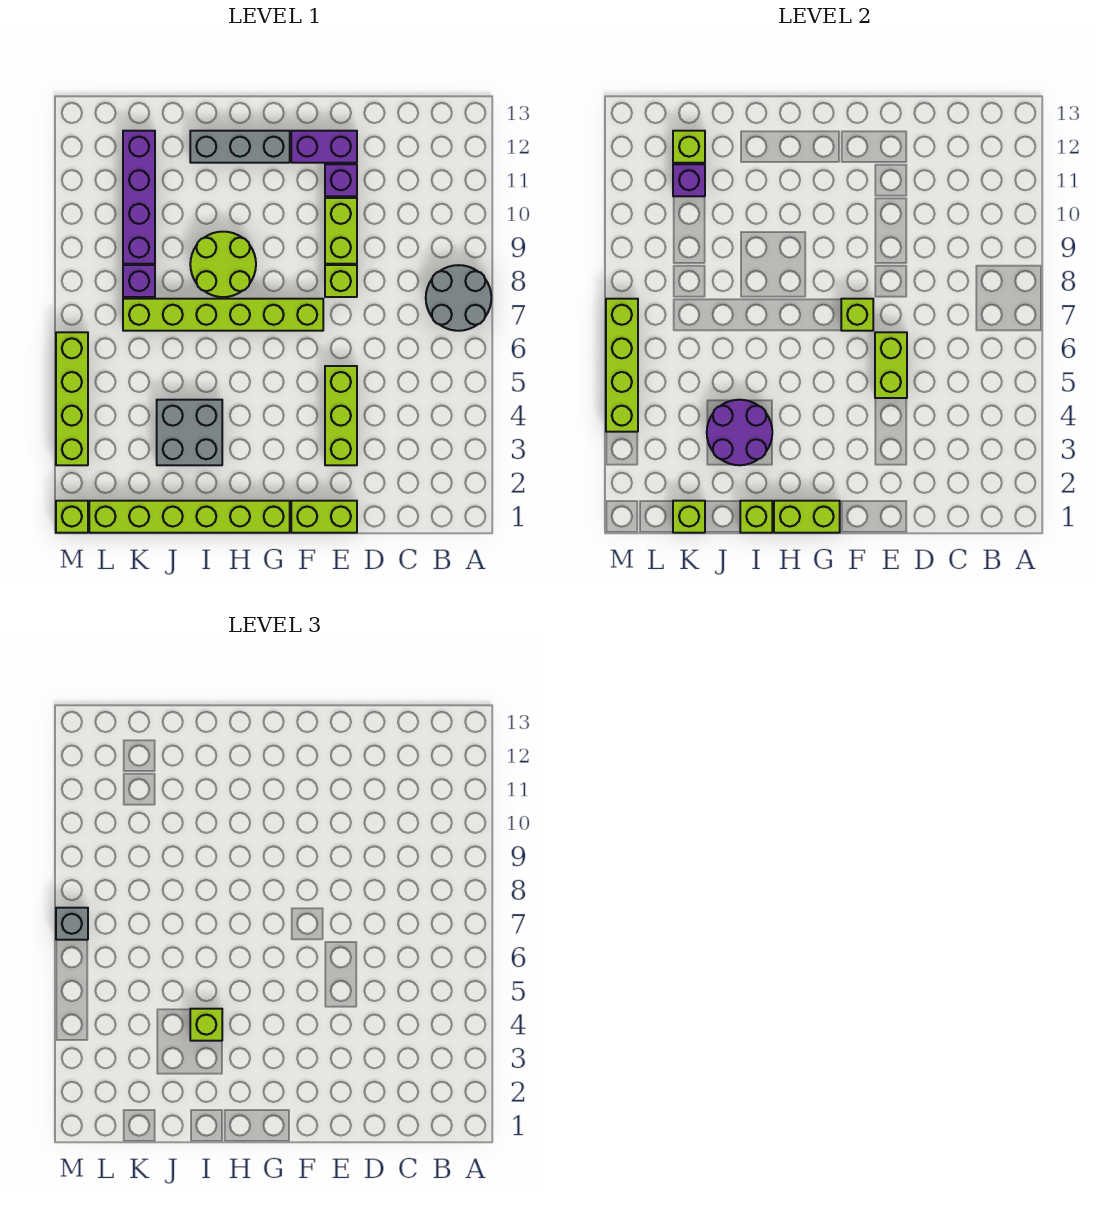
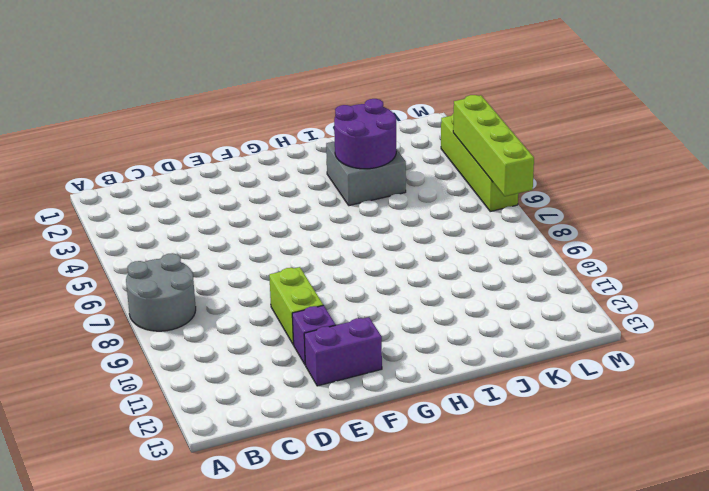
none -> lime 1x2 brick [291,501,357,533]
none -> lime 1x3 brick [325,366,357,465]
none -> lime 1x1 brick [325,265,357,297]

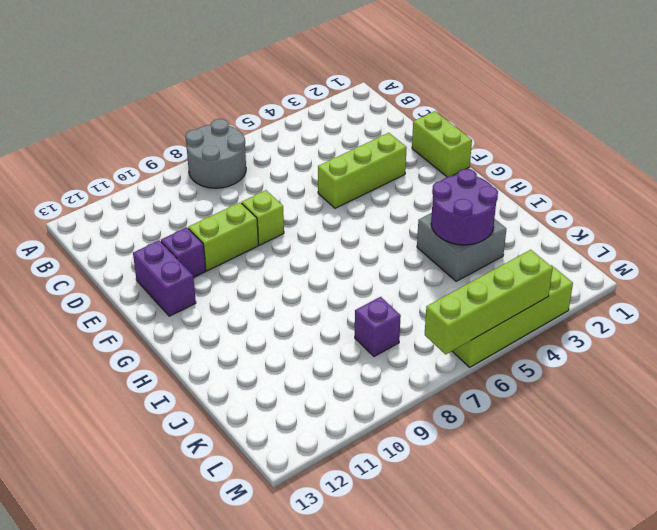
none -> lime 1x6 brick [123,299,323,331]
none -> lime 1x6 brick [89,501,290,533]
none -> grey 1x3 brick [190,131,290,163]

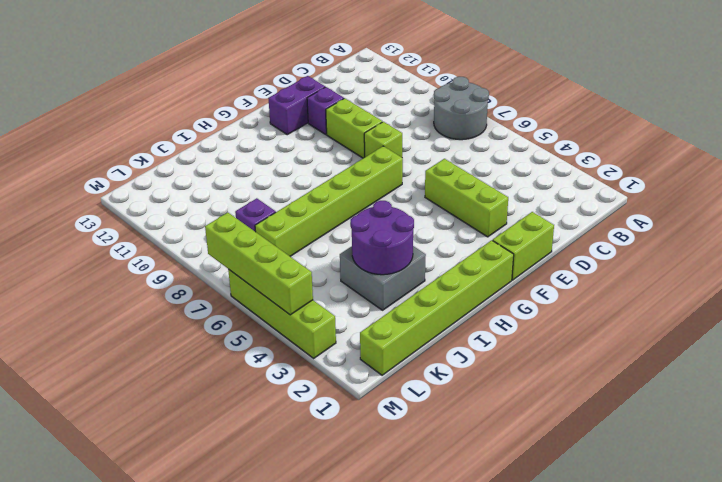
none -> grey 1x3 brick [190,131,290,163]
none -> lime 2x2 round brick [190,232,256,297]
none -> purple 1x4 brick [123,131,155,264]

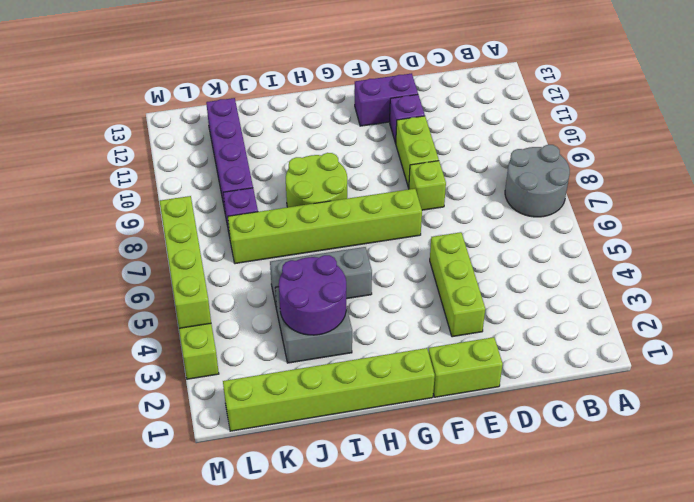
grey 1x3 brick [270,247,372,309] -> grey 1x3 brick moved to [190,131,290,163]
none -> lime 1x1 brick [56,501,88,533]
none -> lime 1x2 brick [875,332,907,398]
none -> lime 1x1 brick [841,299,873,331]

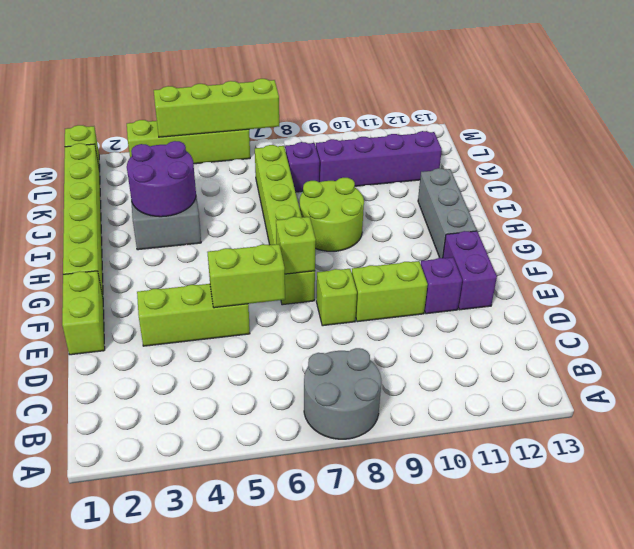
none -> lime 1x2 brick [774,501,840,533]
none -> lime 1x1 brick [740,501,772,533]
none -> lime 1x1 brick [673,501,705,533]

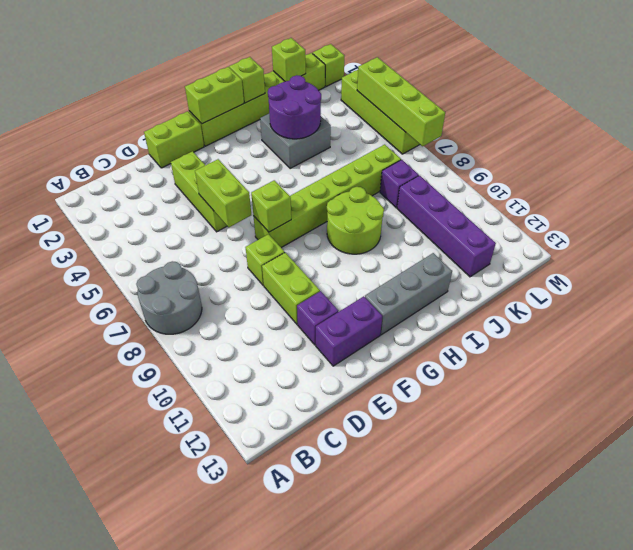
none -> purple 1x1 brick [673,164,705,196]
none -> lime 1x1 brick [673,131,705,163]
none -> lime 1x1 brick [190,1009,222,1041]

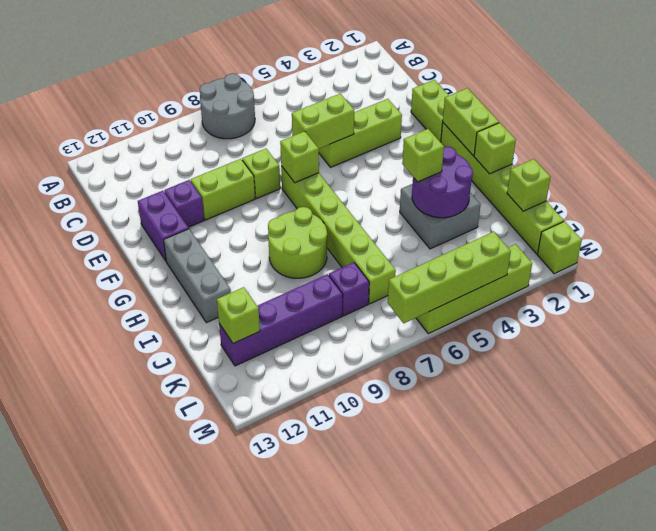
none -> purple 1x1 brick [673,164,705,196]
none -> grey 1x1 brick [56,908,88,940]

